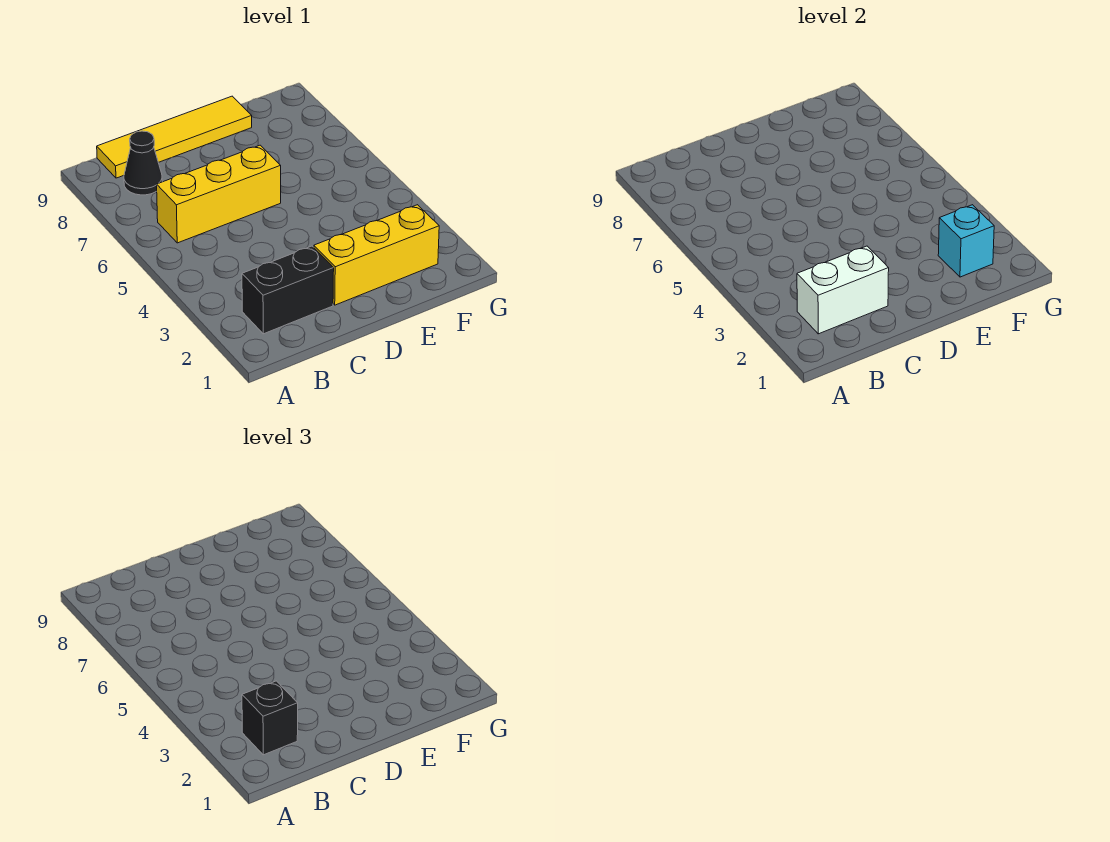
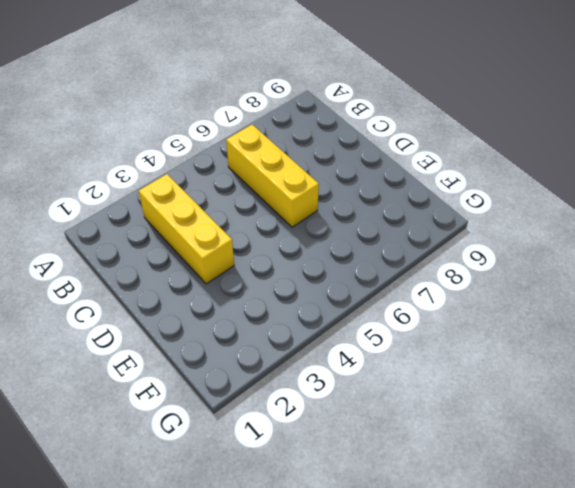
yellow 1x3 brick [139,174,234,284] -> yellow 1x3 brick moved to [314,205,439,305]
none -> black 1x2 brick [242,246,334,334]
none -> black 1x1 cone [124,131,162,195]

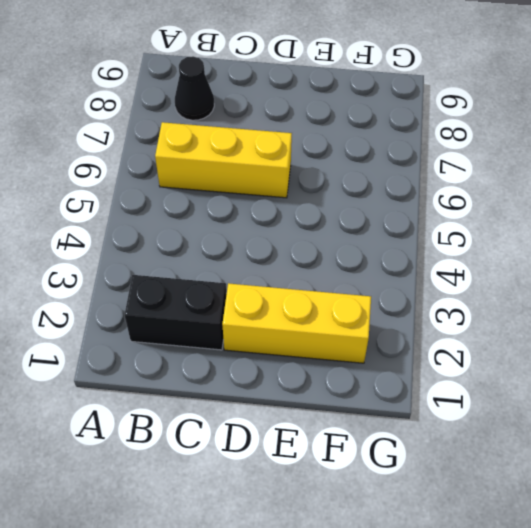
none -> yellow 1x4 tile [97,96,252,178]
none -> white 1x2 brick [797,246,889,334]

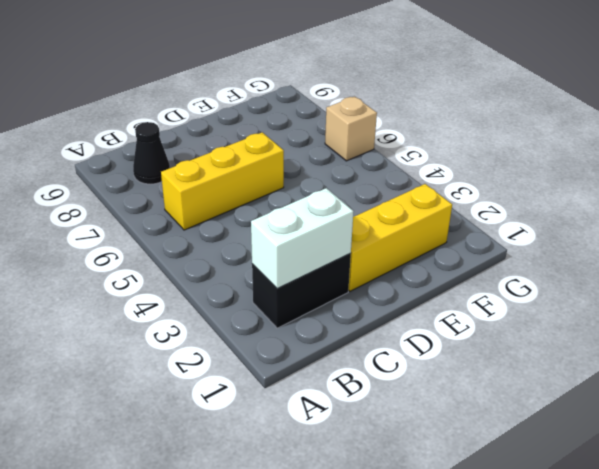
tan 1x1 brick [325,97,377,161] -> none
none -> yellow 1x4 tile [97,96,252,178]
none -> cyan 1x1 brick [938,205,994,277]

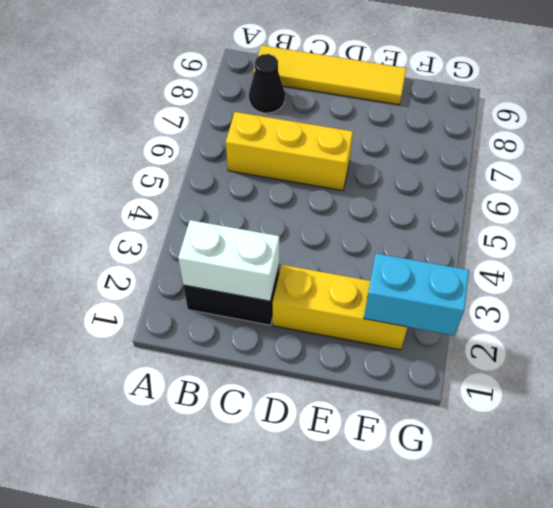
cyan 1x2 brick [364,253,469,335] -> cyan 1x1 brick [938,205,994,277]
none -> black 1x1 brick [242,681,298,755]

